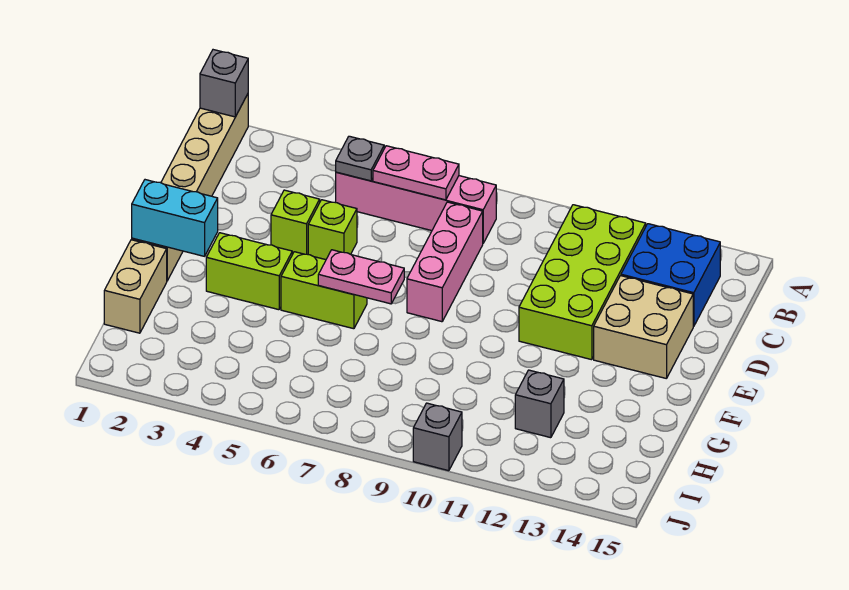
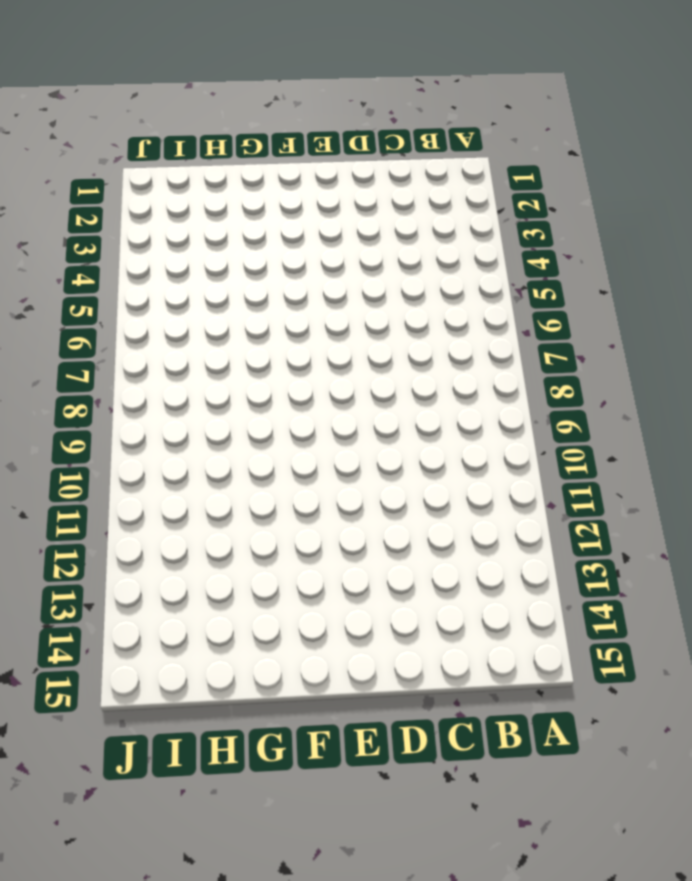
none -> tan 1x6 brick [132,94,248,281]
none -> pink 1x4 brick [336,172,496,243]
none -> lime 2x4 brick [519,205,646,360]

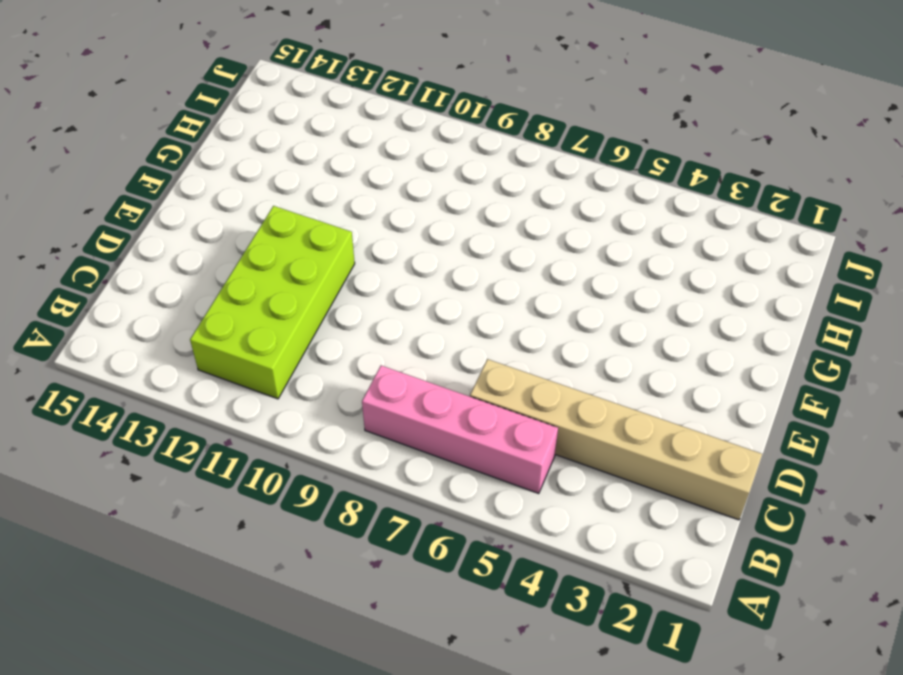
tan 1x6 brick [470,359,762,520] -> tan 1x6 brick turned to [132,94,248,281]
none -> blue 2x2 brick [621,224,720,327]
none -> pink 1x3 brick [407,202,483,322]
none -> lime 1x1 brick [271,190,320,254]

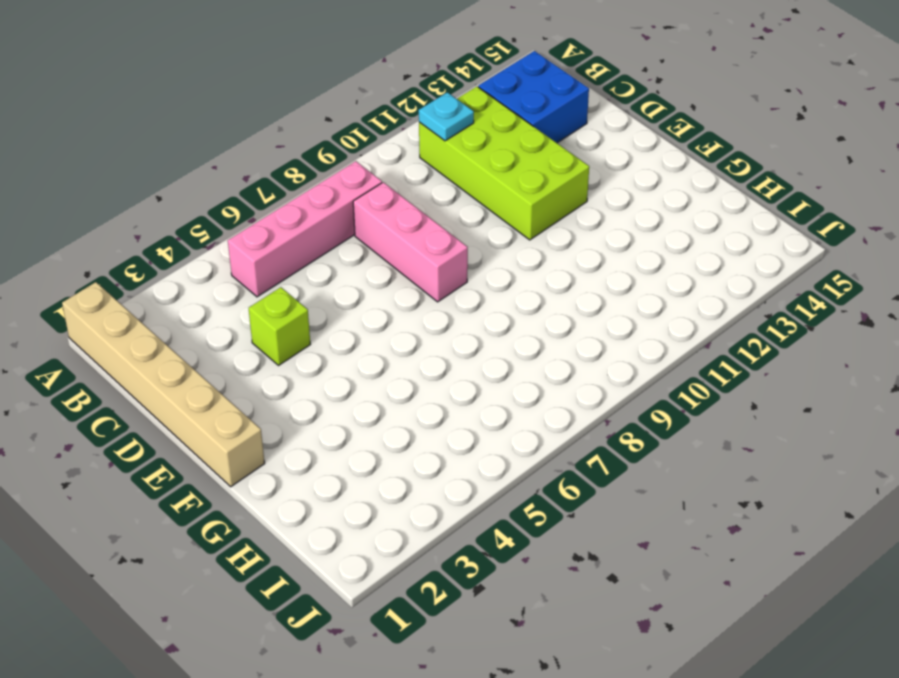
cyan 1x1 plate [419,92,474,141] -> none
none -> lime 1x1 brick [308,200,357,260]
none -> tan 2x2 brick [594,276,693,379]
none -> lime 1x2 brick [206,233,292,310]

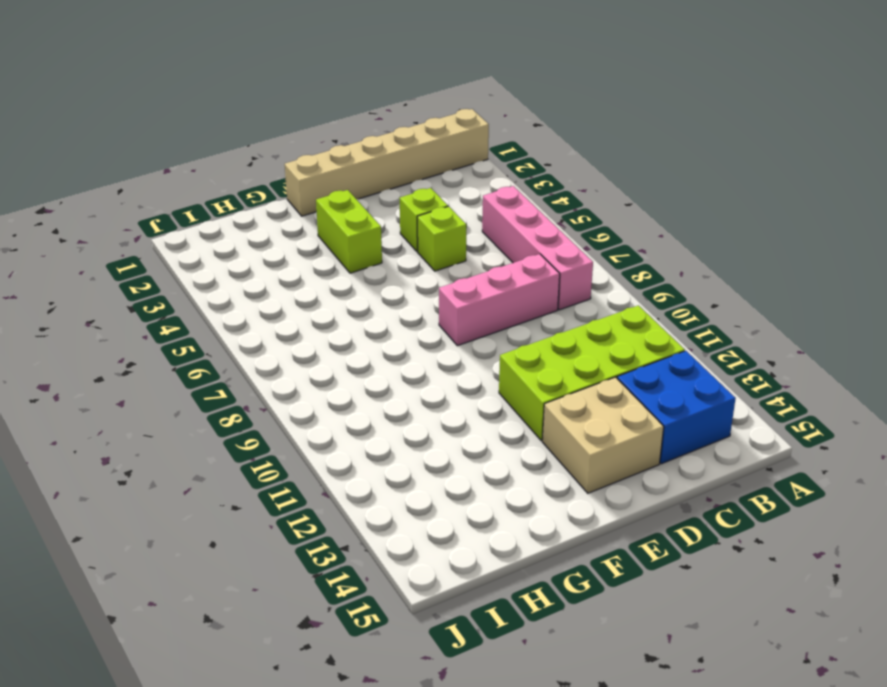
none -> lime 1x2 brick [281,252,367,329]
none -> tan 1x2 brick [104,240,167,333]
none -> grey 1x1 brick [515,370,564,438]

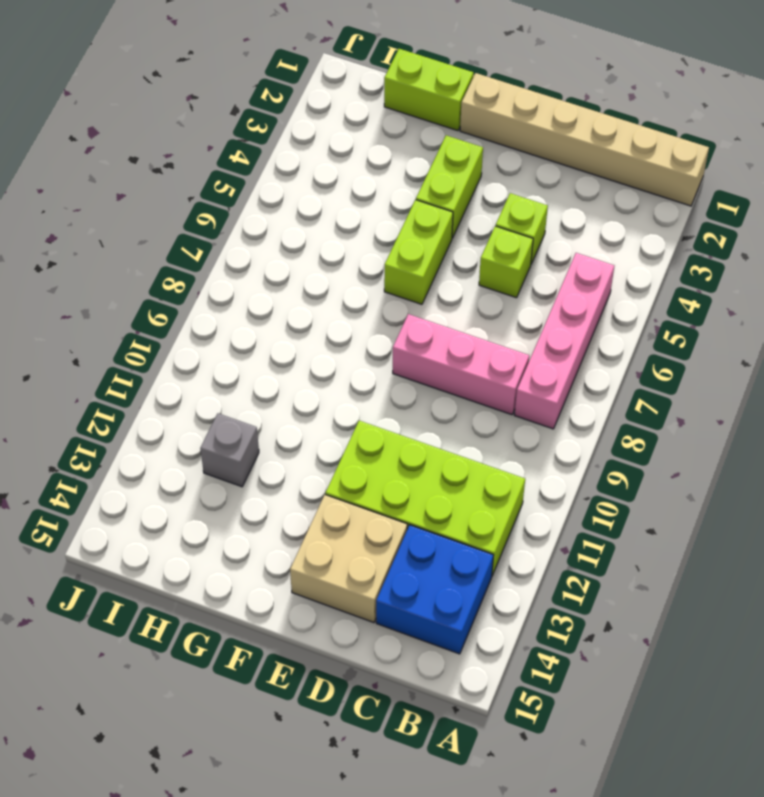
lime 1x2 brick [384,49,474,131] -> tan 1x2 brick [104,240,167,333]
none -> grey 1x1 brick [413,403,462,471]
none -> grey 1x1 brick [200,50,248,117]
none -> grey 1x1 plate [336,136,384,181]

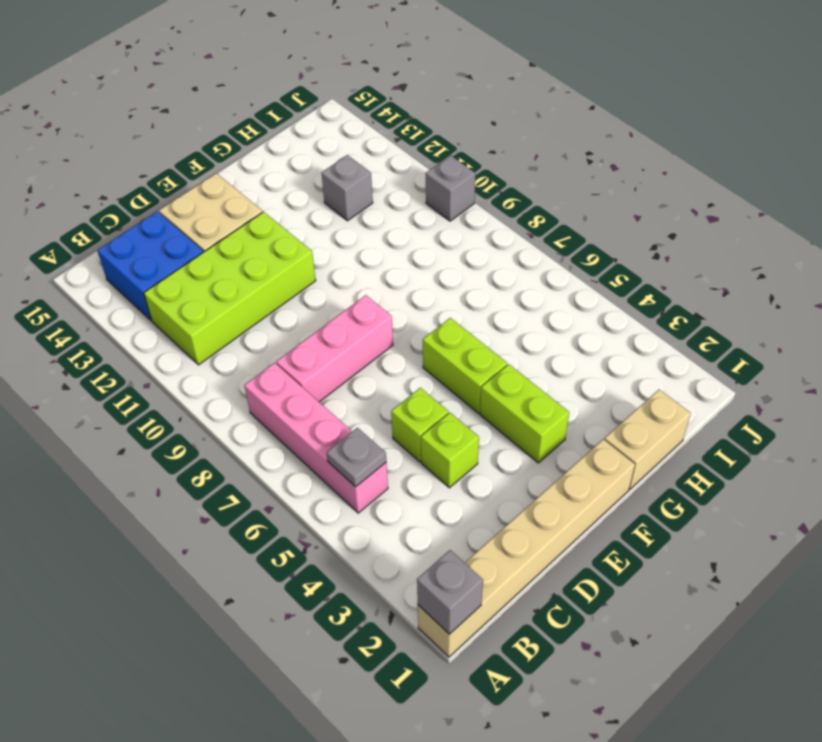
none -> pink 1x2 plate [373,146,459,200]
none -> cyan 1x2 brick [132,180,218,256]
none -> pink 1x2 plate [318,250,404,304]

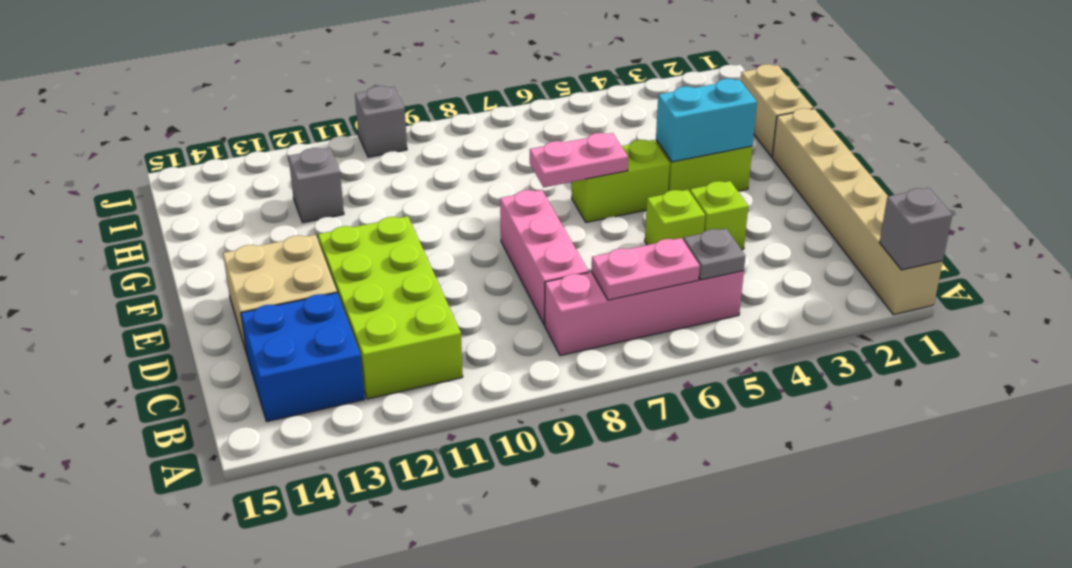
cyan 1x2 brick [656,79,757,162] -> cyan 1x2 brick moved to [132,180,218,256]

